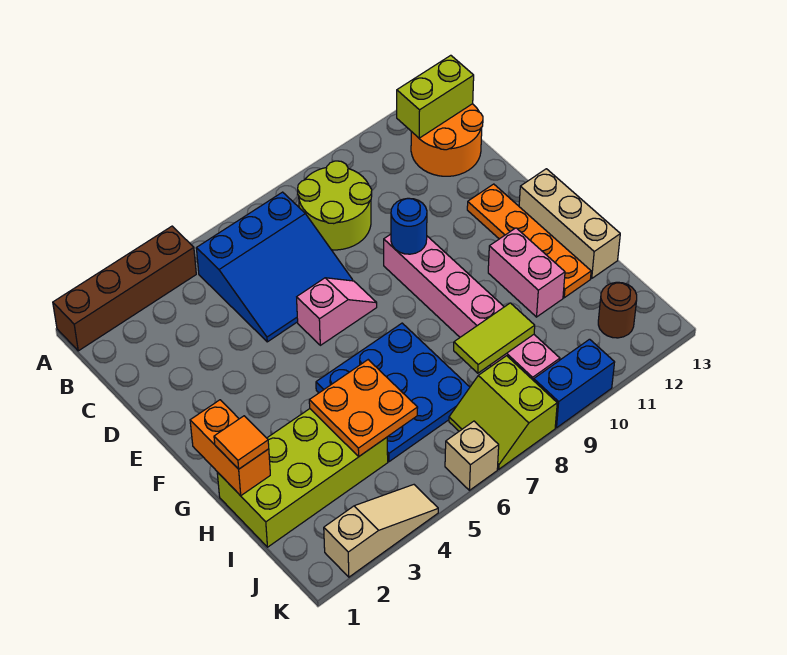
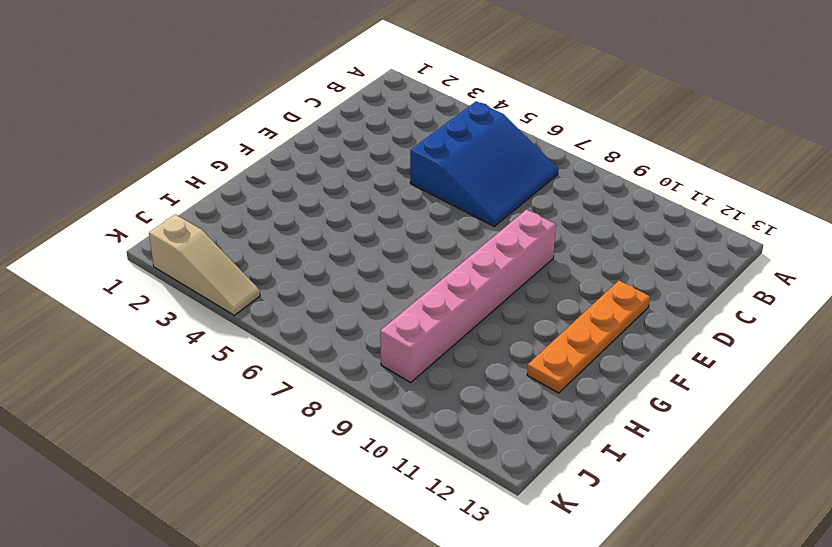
blue 3x3 slope [410,101,558,226] -> blue 3x3 slope turned to [196,192,353,342]
none -> brown 1x4 brick [53,226,196,351]
none -> lime 2x2 round brick [298,161,372,250]
none -> orange 2x2 round brick [411,104,483,176]

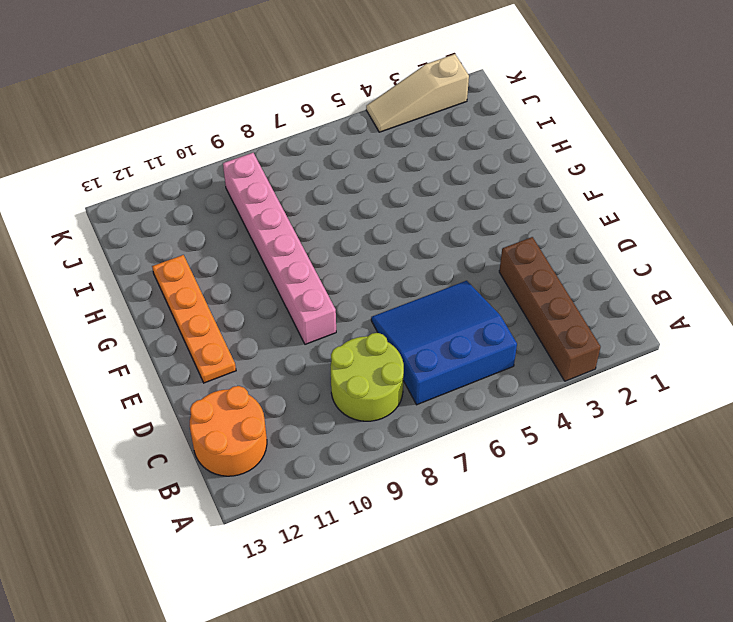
brown 1x4 brick [499,237,600,381] -> brown 1x4 brick turned to [53,226,196,351]
none -> pink 1x2 slope [297,278,377,345]
none -> tan 1x3 brick [519,169,620,278]
none -> blue 3x3 plate [316,323,470,462]

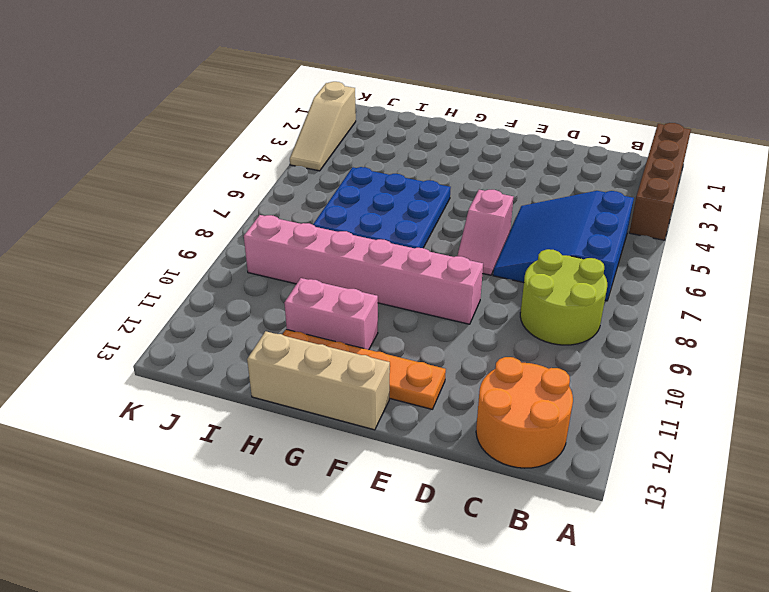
none -> lime 2x4 brick [217,409,388,547]
none -> lime 2x2 slope [449,356,557,469]
none -> brown 1x1 round brick [598,282,637,338]

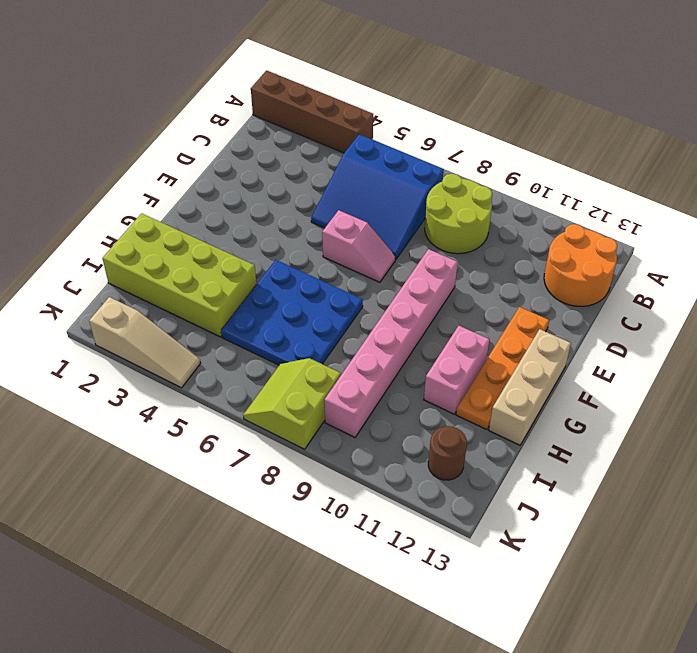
none -> tan 1x1 brick [445,421,499,490]
none -> blue 1x2 brick [534,339,615,428]
none -> lime 1x2 brick [397,55,474,138]

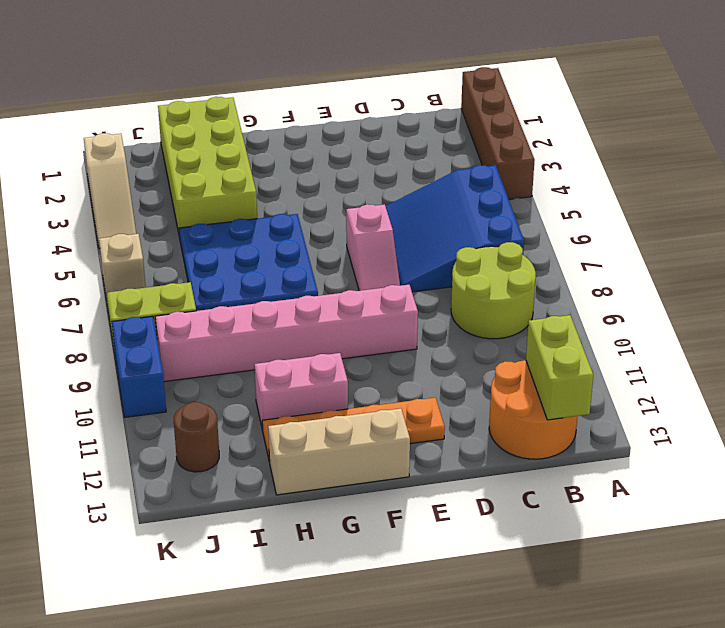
none -> blue 1x1 round brick [391,198,427,254]
none -> orange 1x2 brick [190,400,270,496]
none -> orange 2x2 plate [309,360,418,456]

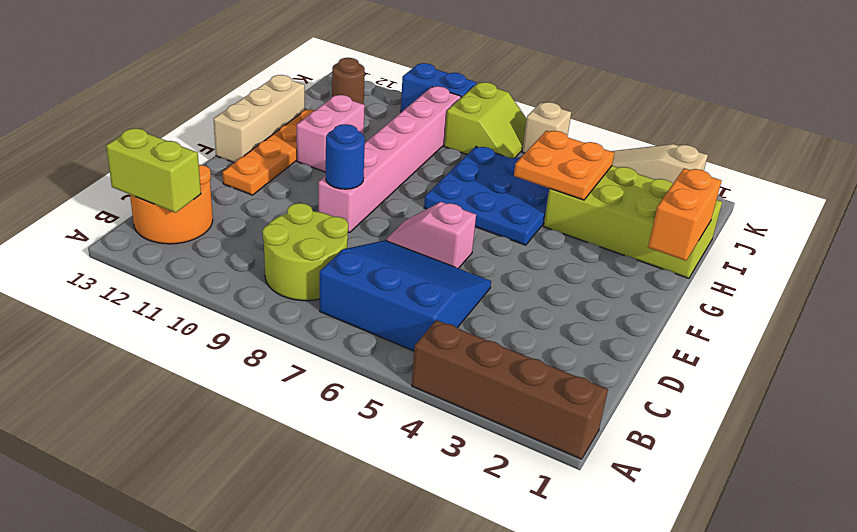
none -> lime 1x2 tile [454,303,535,373]
none -> orange 1x1 tile [214,416,269,469]

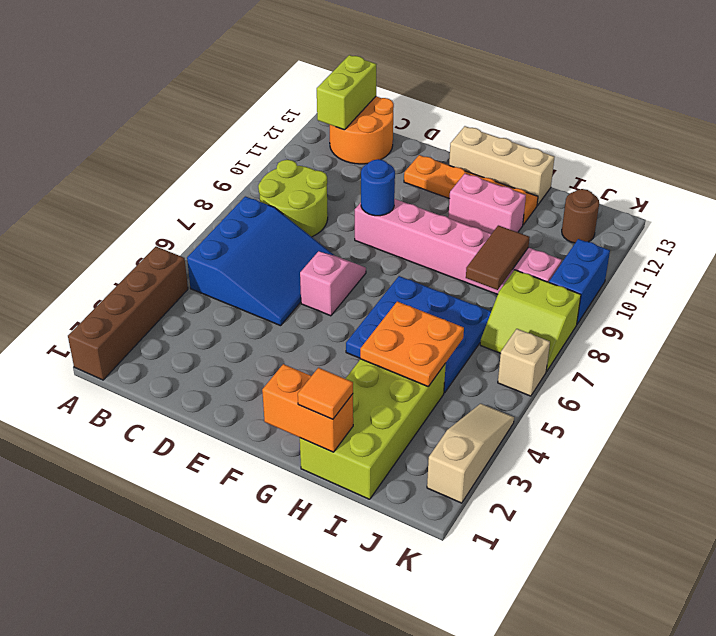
brown 1x2 tile [466,225,530,290] -> lime 1x2 tile [454,303,535,373]

